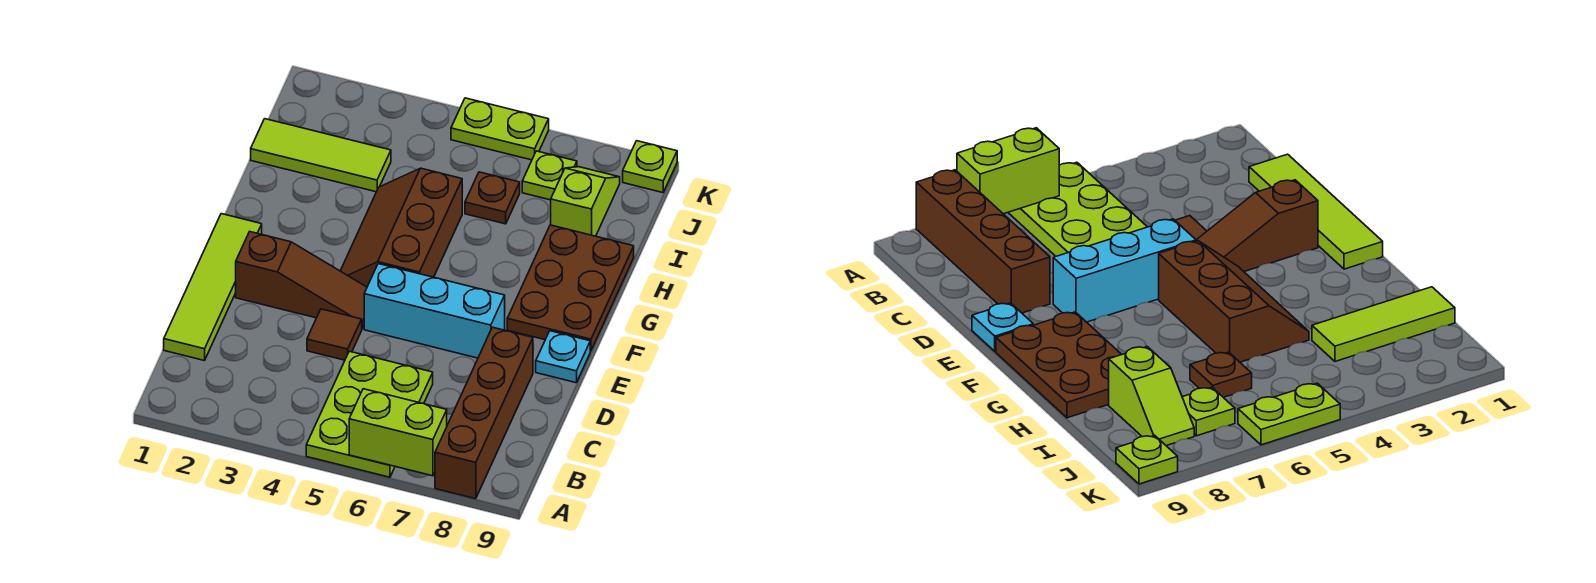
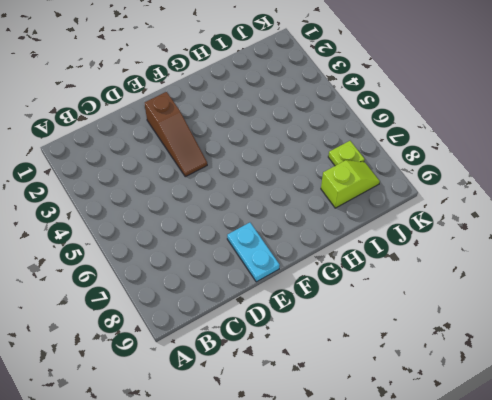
cyan 1x2 plate [227,223,280,282] -> cyan 1x1 plate [536,331,590,383]
none -> lime 2x3 plate [306,351,433,477]
none -> brown 1x4 brick [435,327,533,499]
none -> lime 1x4 tile [164,214,262,361]

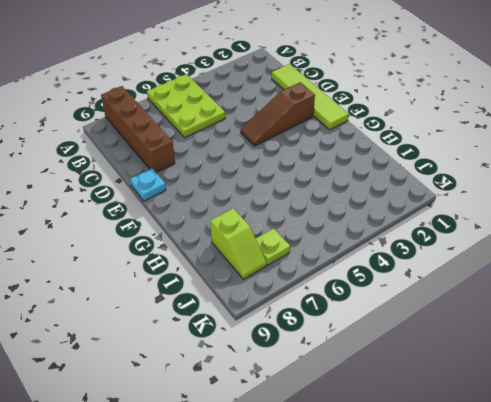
none -> brown 1x1 tile [307,309,362,360]
none -> cyan 1x3 brick [364,264,505,358]
none -> brown 2x3 slope [341,168,462,287]

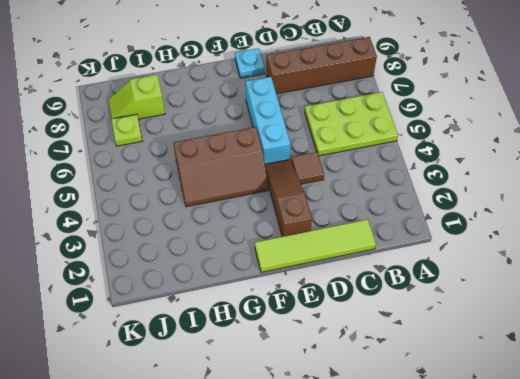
none -> brown 2x3 plate [507,225,634,351]
none -> lime 1x3 tile [251,119,391,192]
none -> brown 1x1 plate [465,172,520,224]

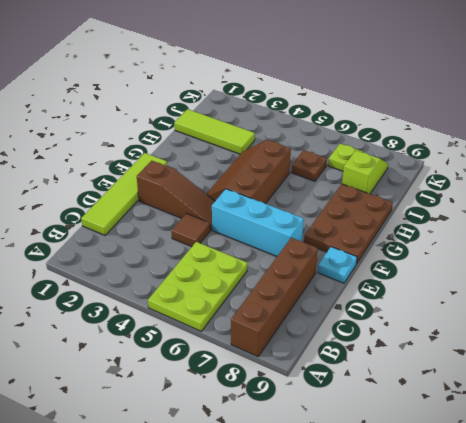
none -> lime 1x2 plate [451,98,549,160]
none -> lime 1x1 plate [623,141,677,193]
none -> lime 1x2 brick [349,389,447,476]

